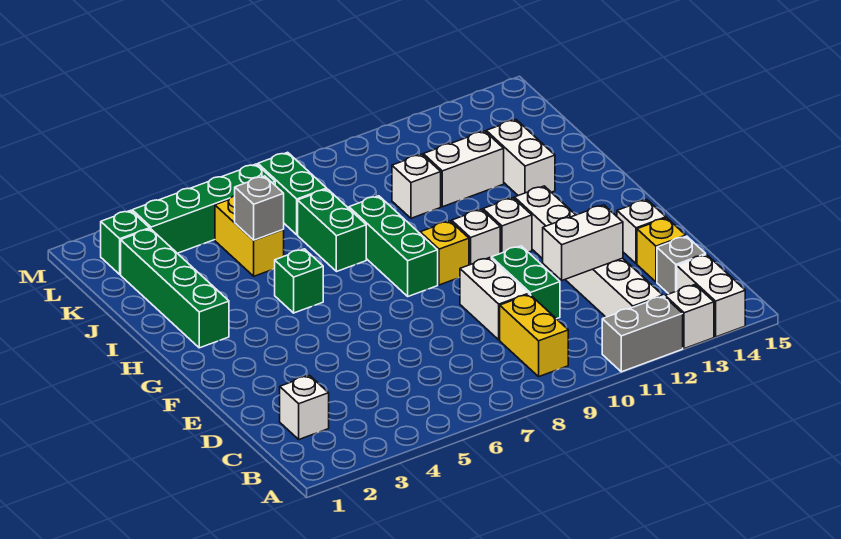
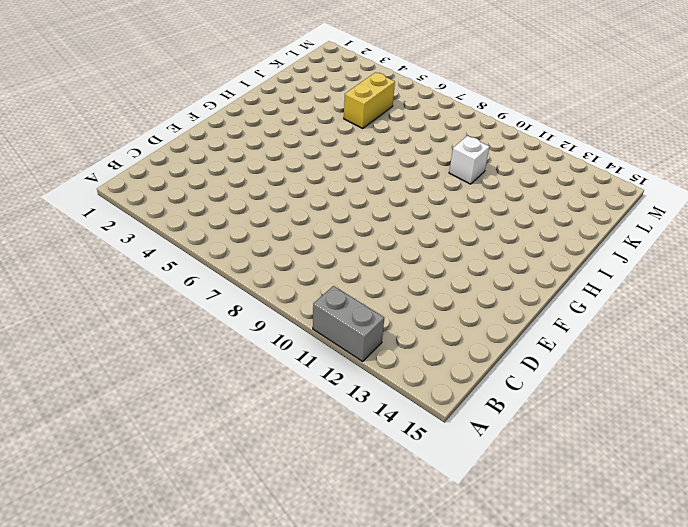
none -> white 1x1 brick [665,285,714,349]
none -> white 1x2 brick [677,255,745,337]
none -> yellow 1x2 brick [500,294,568,376]

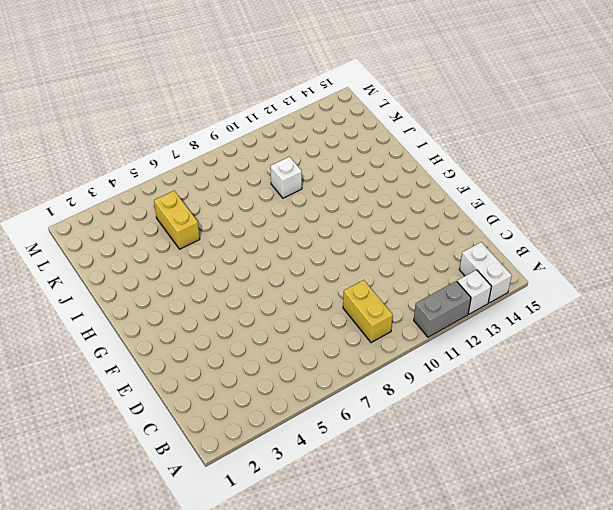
none -> white 1x6 brick [514,186,663,317]
none -> white 1x1 brick [280,376,329,439]
none -> grey 1x1 brick [657,236,706,294]

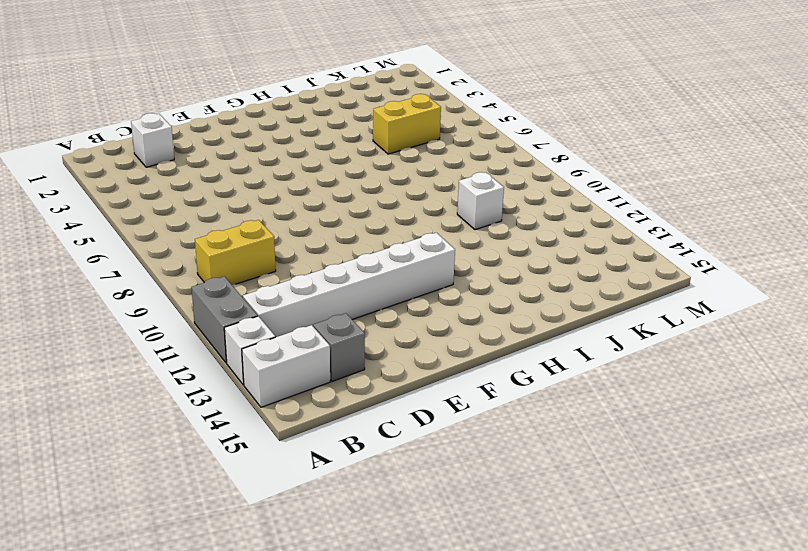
none -> white 1x2 brick [460,258,529,340]
none -> green 1x2 brick [491,246,560,319]
none -> yellow 1x1 brick [637,218,686,282]

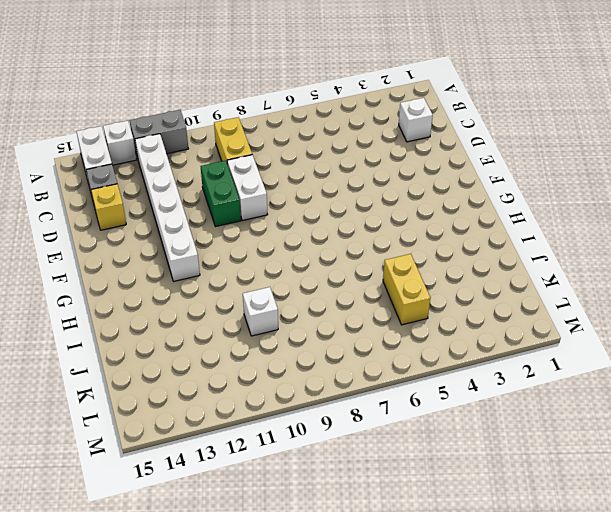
none -> white 1x1 brick [617,200,666,264]
none -> green 1x3 brick [349,196,438,296]
none -> yellow 1x1 brick [420,221,469,285]

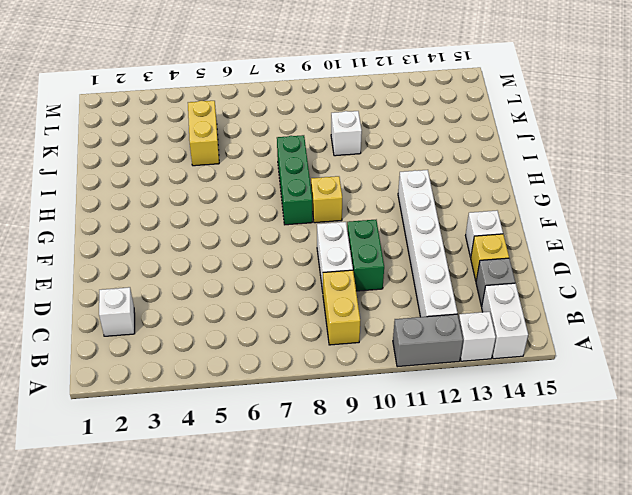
none -> white 1x1 brick [452,209,500,265]
none -> white 1x1 brick [483,198,532,253]
none -> green 1x4 brick [121,229,229,348]

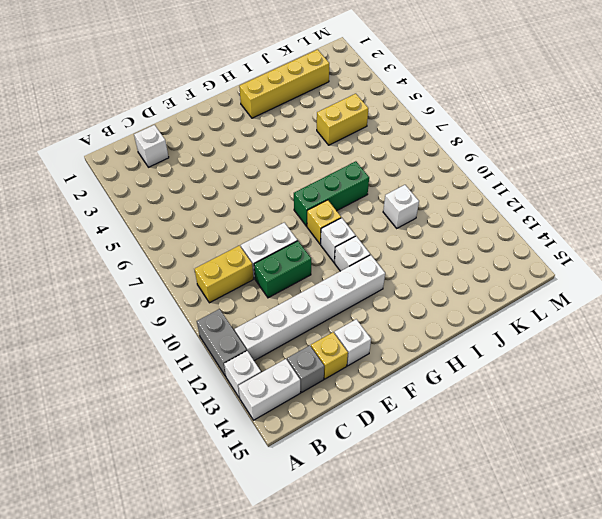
yellow 1x4 brick [239,50,329,118] -> green 1x4 brick [121,229,229,348]
none -> green 1x1 brick [275,249,323,313]
none -> green 1x2 brick [298,189,366,272]
none -> white 1x2 brick [486,120,555,196]

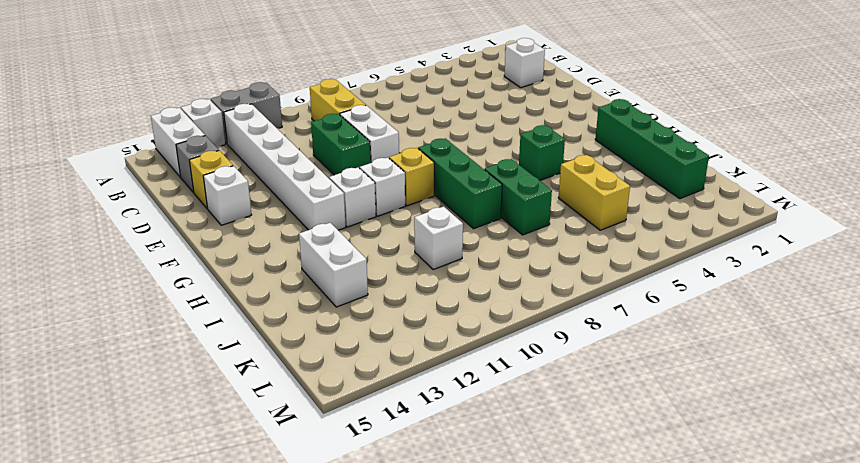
none -> white 1x2 brick [423,131,504,207]
none -> green 1x2 brick [258,152,327,235]
none -> green 1x1 brick [101,210,150,274]

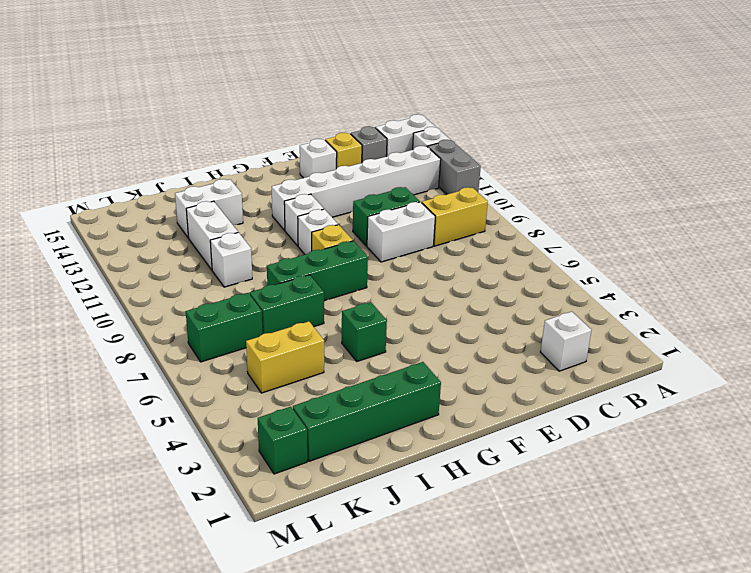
none -> green 1x4 brick [132,164,275,253]
none -> white 1x2 brick [543,205,623,280]
none -> grey 1x1 brick [235,176,284,240]

